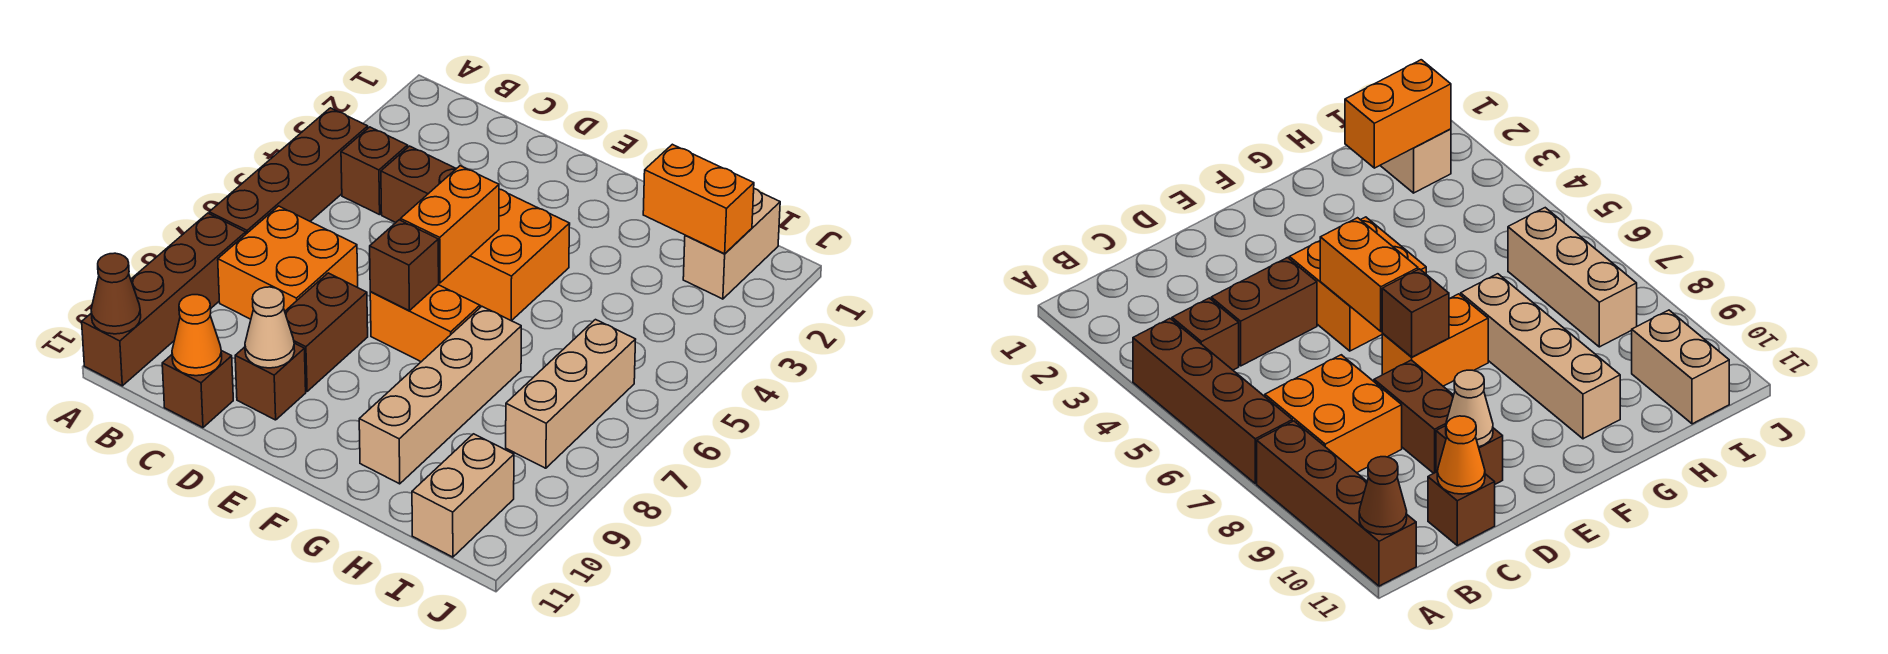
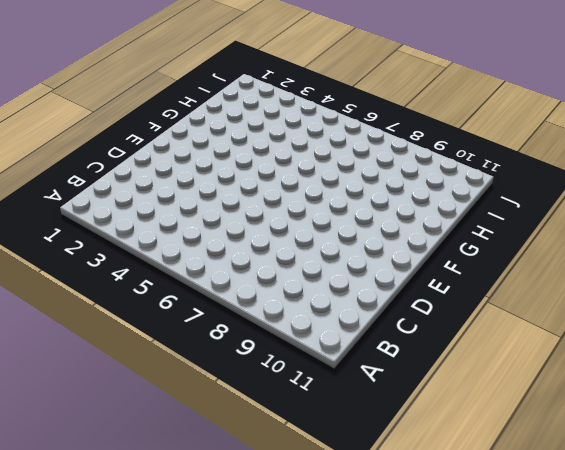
none -> brown 1x4 brick [209,108,368,234]
none -> brown 1x4 brick [82,213,246,386]
none -> brown 1x1 brick [341,127,408,215]

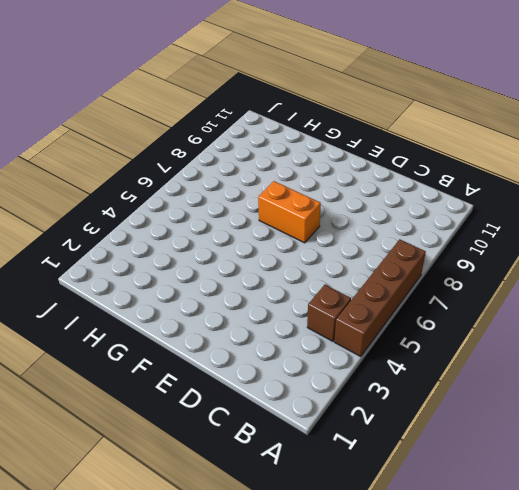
none -> brown 1x4 brick [82,213,246,386]
none -> orange 2x2 brick [218,206,358,319]
none -> brown 1x2 brick [381,146,456,223]

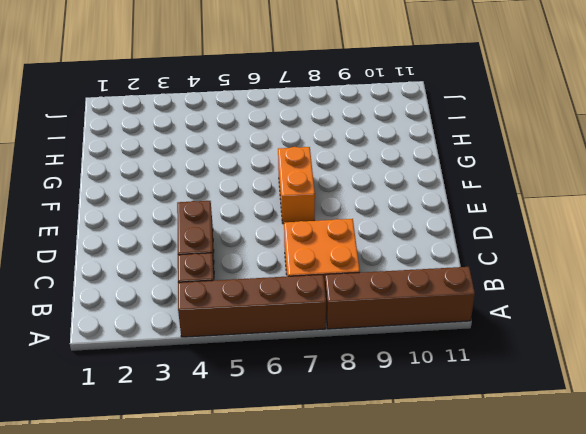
none -> brown 1x1 brick [162,351,233,428]
none -> brown 1x2 brick [285,273,368,391]
none -> brown 1x1 brick [235,343,306,420]

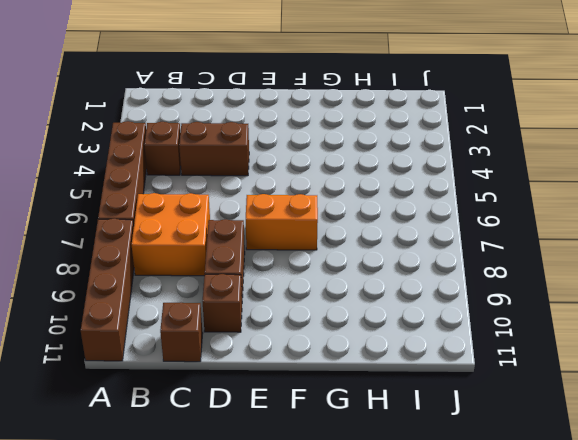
none -> orange 2x2 brick [439,189,570,321]
none -> tan 1x4 brick [359,307,521,484]
none -> tan 1x2 brick [683,189,780,299]

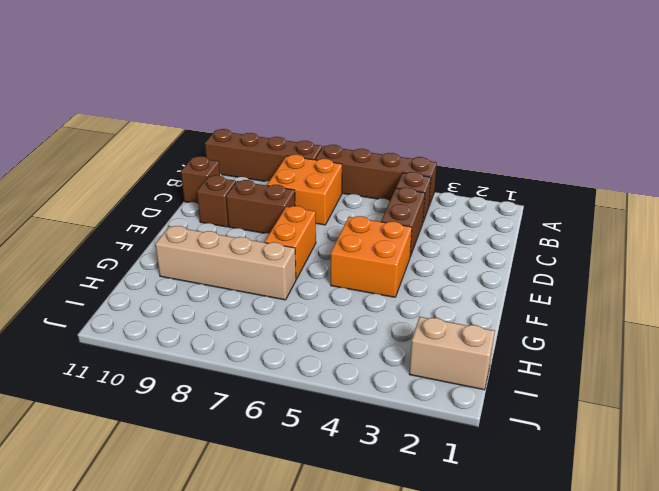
none -> tan 1x3 brick [506,320,636,468]
none -> tan 1x2 brick [412,434,514,557]
none -> brown 1x1 cone [91,253,141,334]

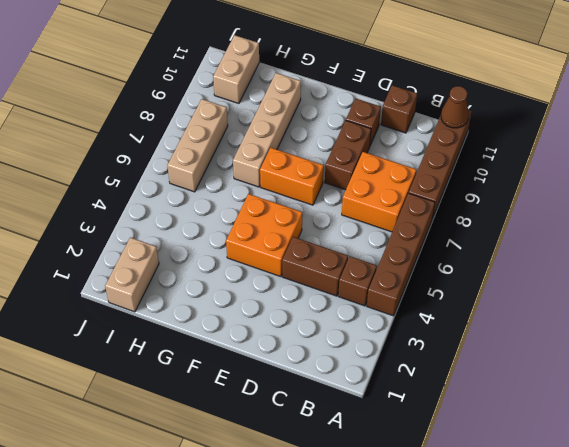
none -> orange 1x1 cone [172,295,222,376]
none -> tan 1x1 cone [245,287,295,368]
none -> orange 1x2 brick [401,166,499,283]

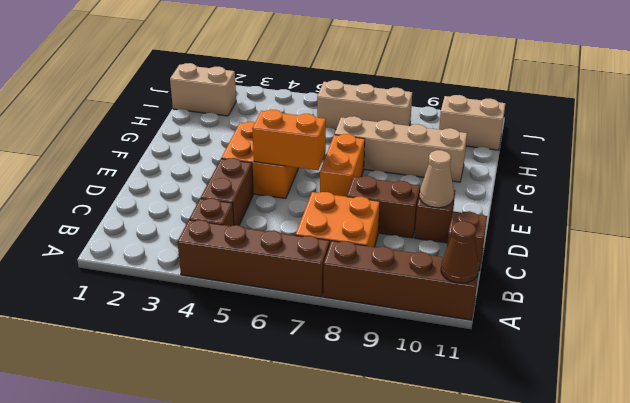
none -> orange 1x1 cone [172,295,222,376]
none -> brown 1x1 brick [370,220,439,310]
none -> orange 1x2 brick [643,144,754,254]

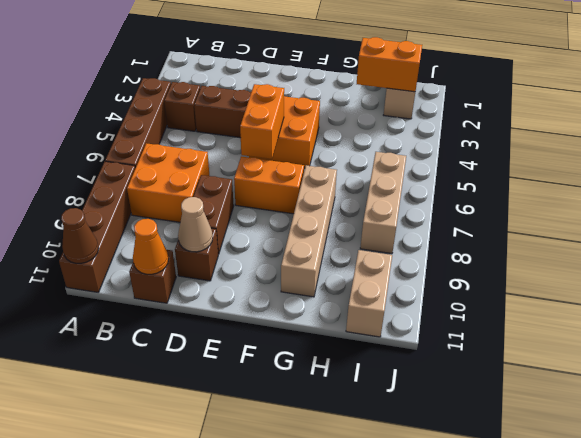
none -> brown 1x1 brick [370,220,439,310]

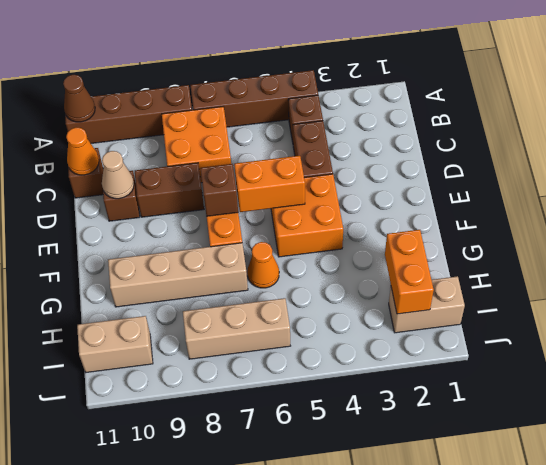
orange 1x1 cone [247,242,279,288] -> none

